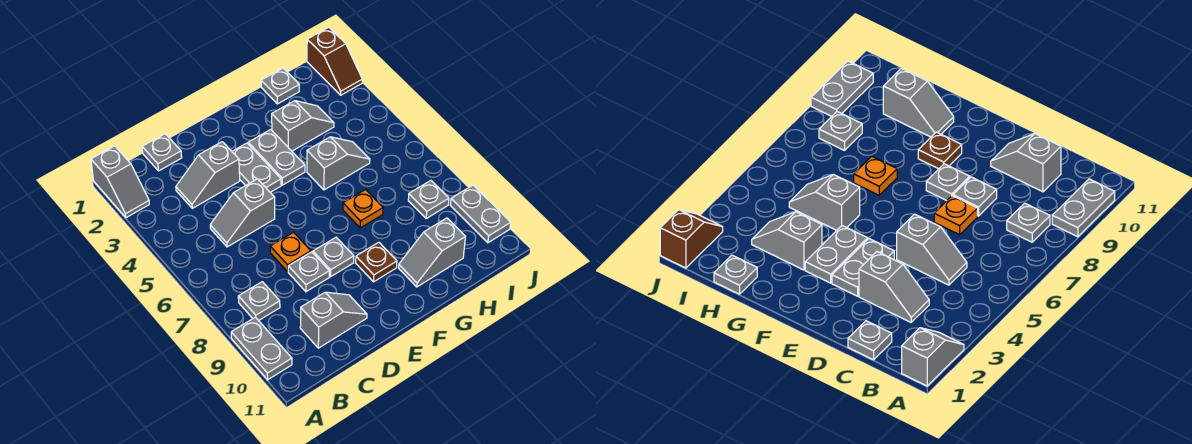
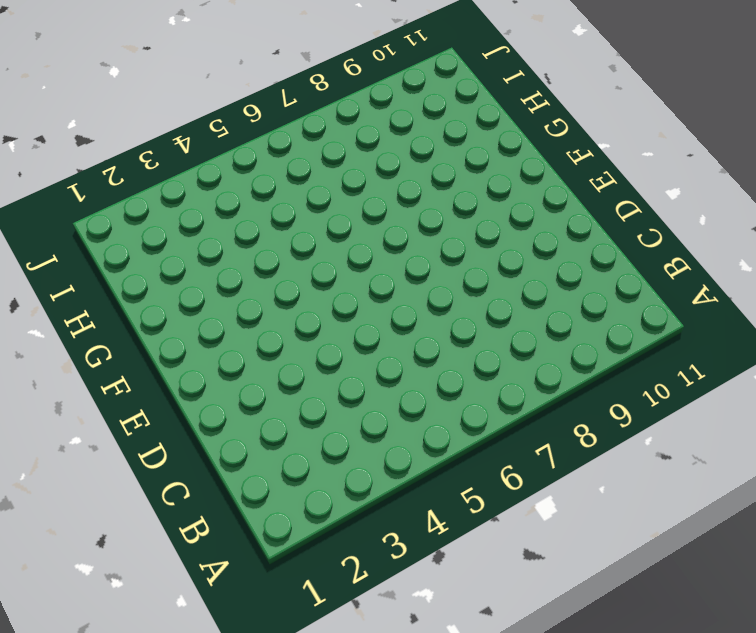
none -> grey 1x2 slope [91,146,149,218]
none -> grey 1x2 plate [231,317,292,380]
none -> grey 1x1 plate [238,282,280,321]

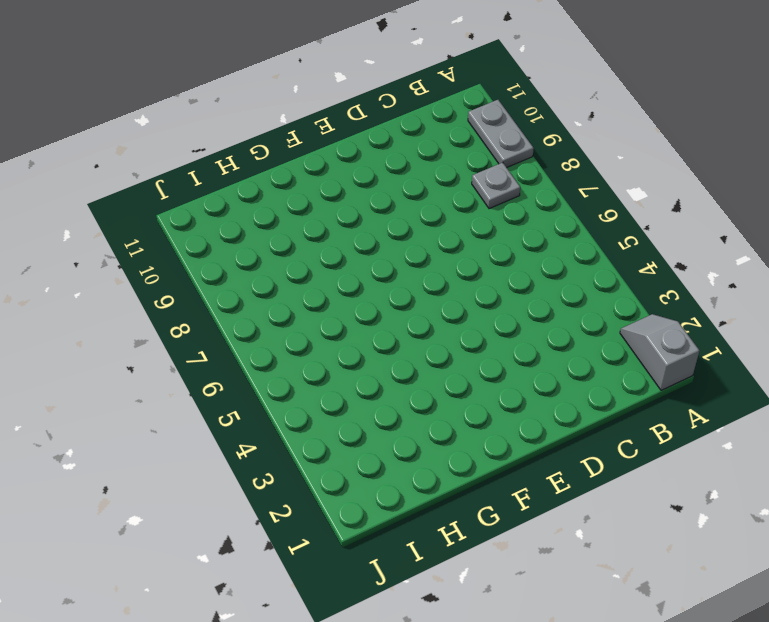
none -> grey 1x1 plate [142,134,182,171]
none -> grey 1x2 slope [176,142,240,208]
none -> grey 1x2 slope [210,179,275,247]

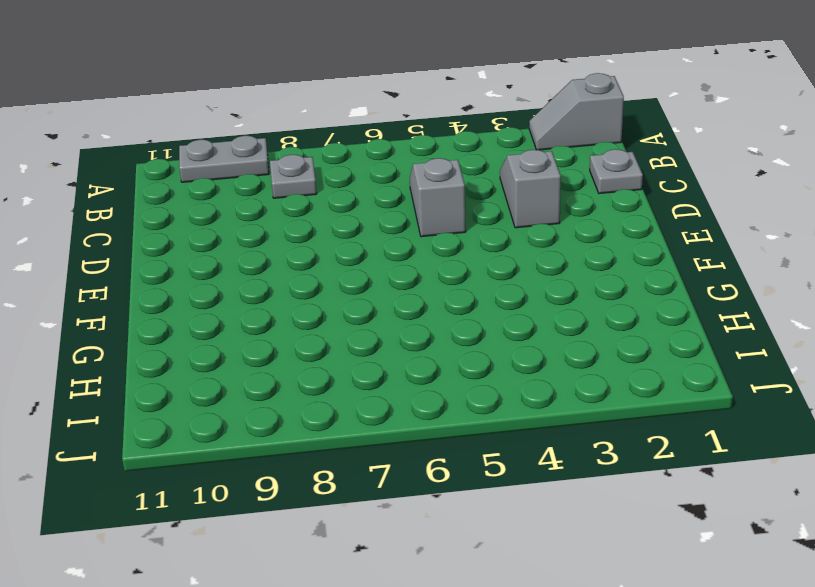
none -> grey 1x2 slope [300,292,367,348]
none -> orange 1x1 plate [270,232,311,271]
none -> grey 1x1 plate [288,252,329,292]

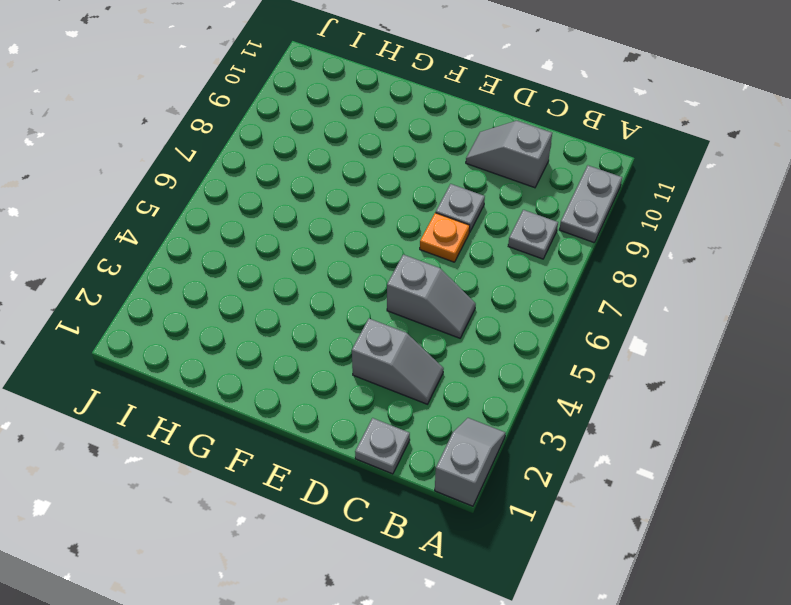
none -> grey 1x2 plate [232,143,281,192]
none -> grey 1x1 plate [313,237,354,277]
none -> grey 1x2 plate [248,130,305,185]

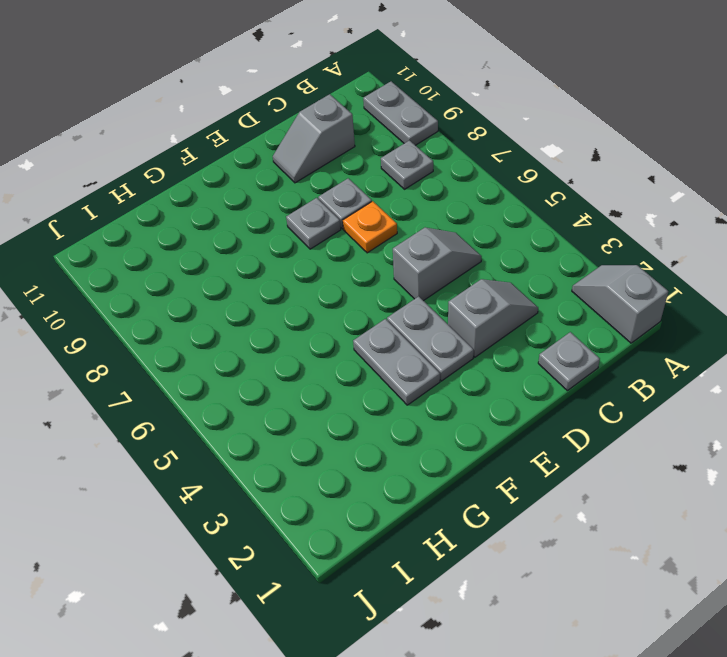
none -> brown 1x1 plate [356,242,397,282]
none -> grey 1x2 slope [272,101,334,151]
none -> grey 1x2 slope [307,137,370,190]

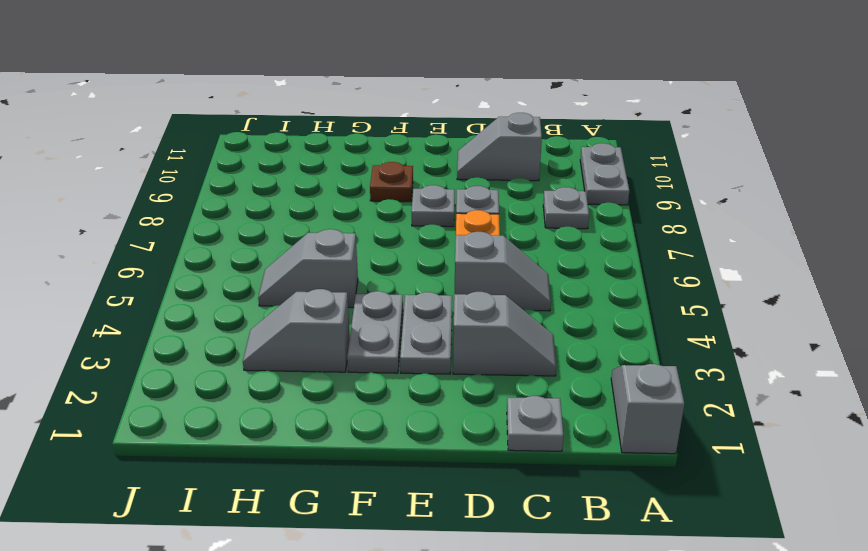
none -> orange 1x1 plate [343,190,383,228]
none -> grey 1x2 slope [399,218,465,287]
none -> grey 1x1 plate [261,68,299,104]

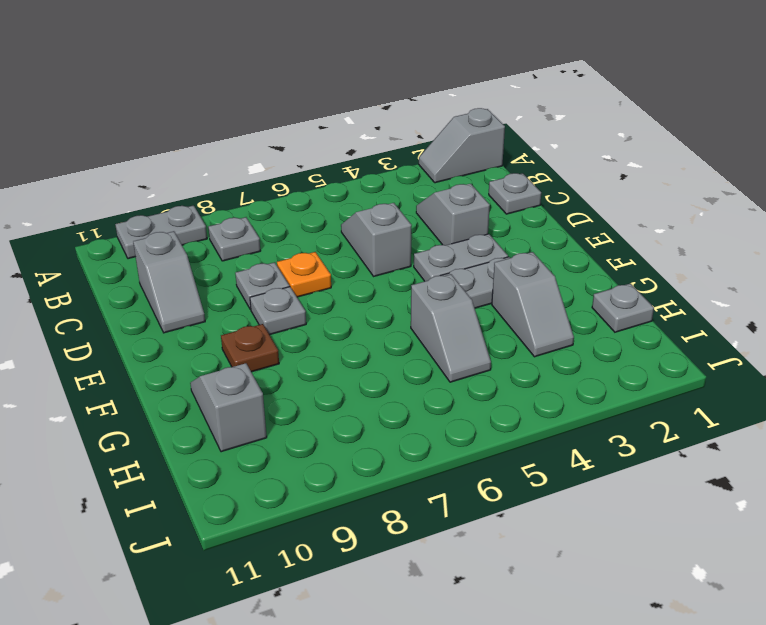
none -> orange 1x1 plate [343,190,383,228]
none -> grey 1x1 plate [408,181,449,218]
none -> brown 1x2 slope [307,27,362,95]

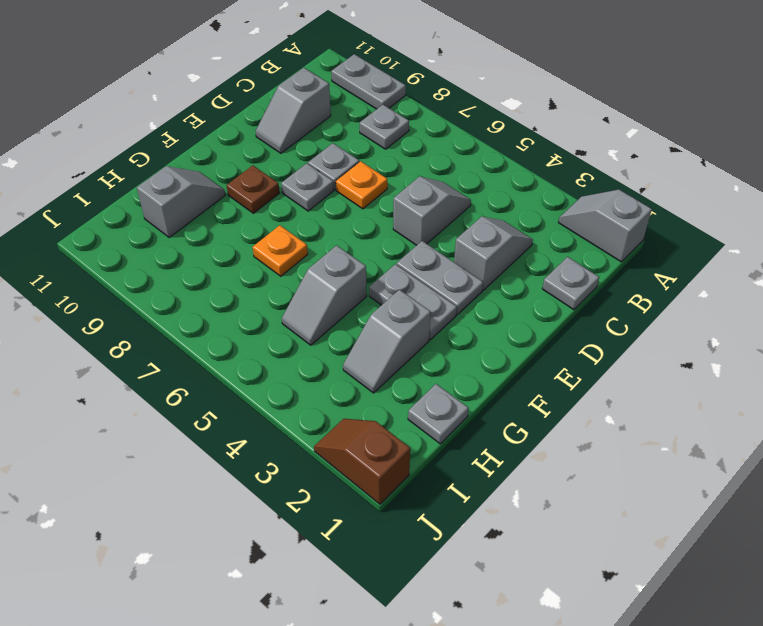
none -> grey 1x1 plate [408,181,449,218]
none -> grey 1x2 plate [450,185,511,243]

